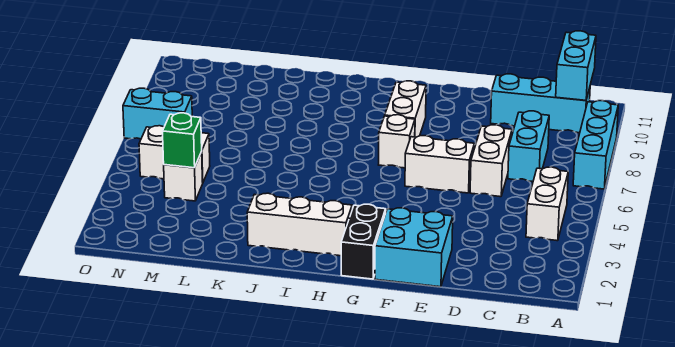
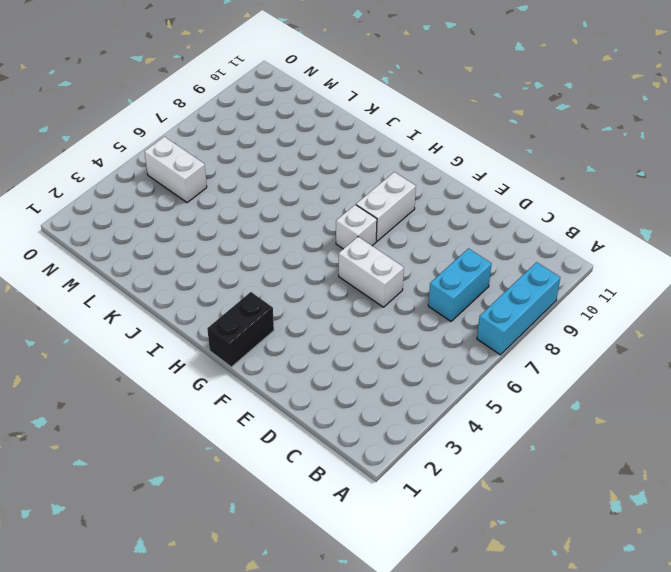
none -> white 1x2 brick [526,167,568,241]
none -> cyan 1x3 brick [491,74,590,133]
none -> white 1x2 brick [470,125,512,197]

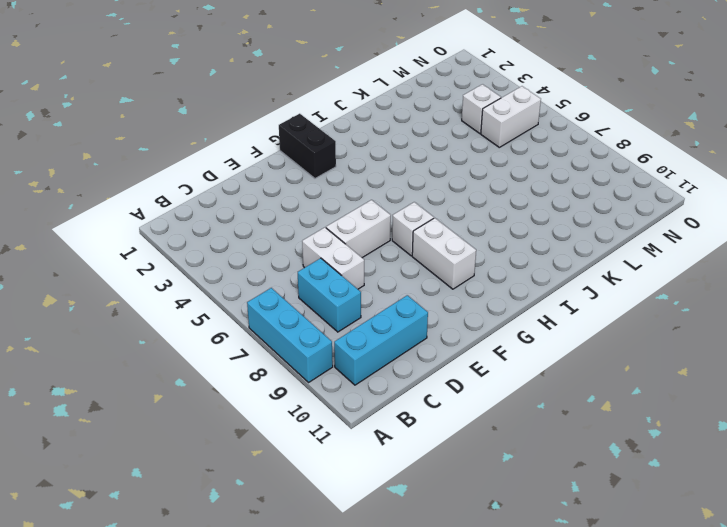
none -> white 1x2 brick [526,167,568,241]
none -> cyan 2x2 brick [375,208,453,287]
none -> white 1x3 brick [247,193,352,256]

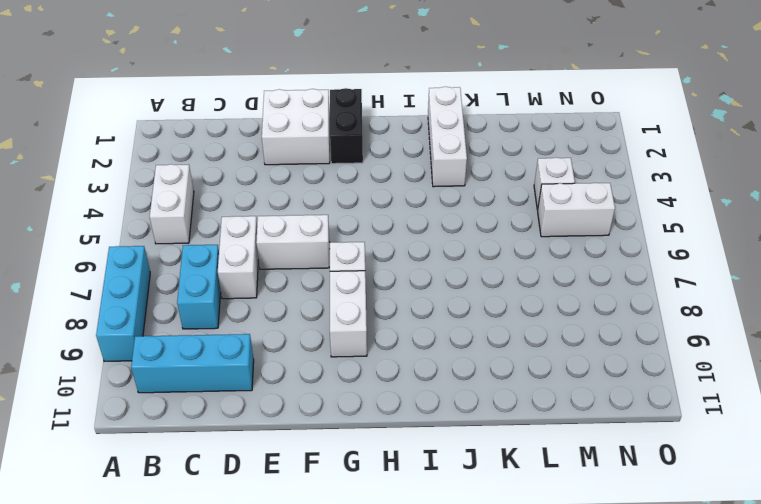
white 2x2 brick [262,89,330,165] -> cyan 2x2 brick [375,208,453,287]
white 1x3 brick [428,87,467,187] -> white 1x3 brick turned to [247,193,352,256]
none -> cyan 1x2 brick [123,88,192,139]
none -> cyan 1x2 brick [556,31,596,100]
none -> green 1x1 brick [163,113,202,168]

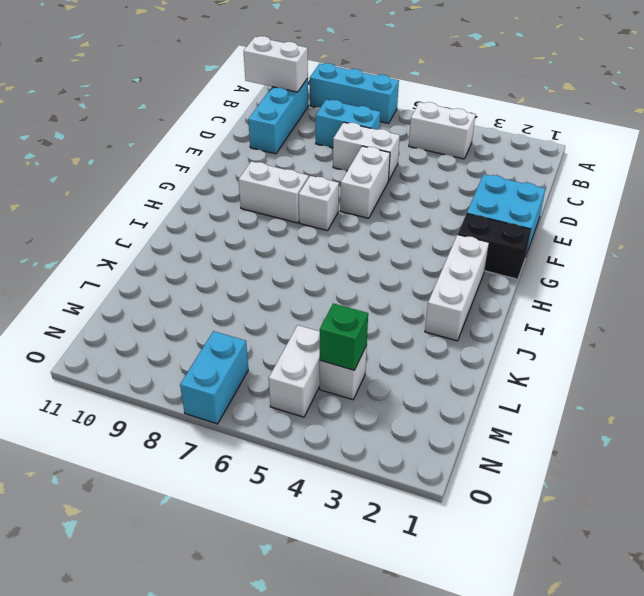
white 1x2 brick [244,36,308,92] -> cyan 1x2 brick [556,31,596,100]

